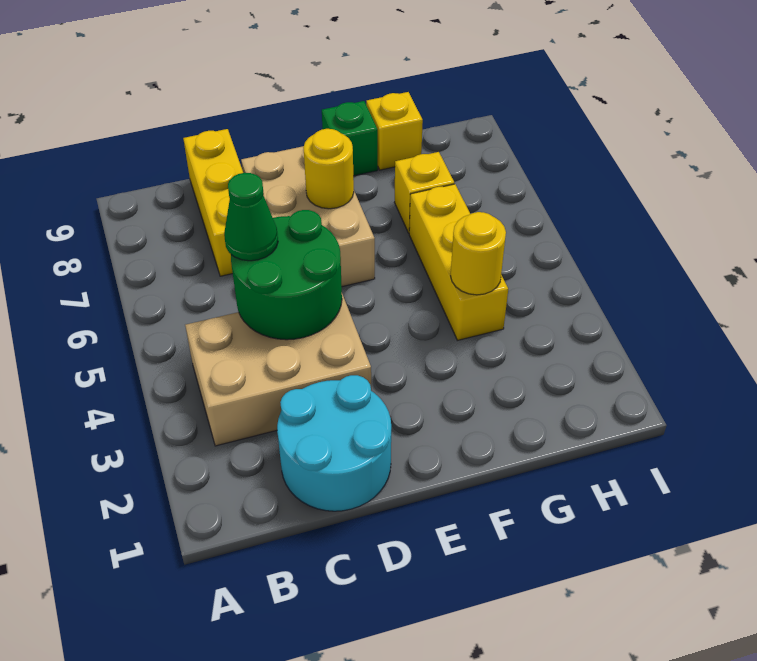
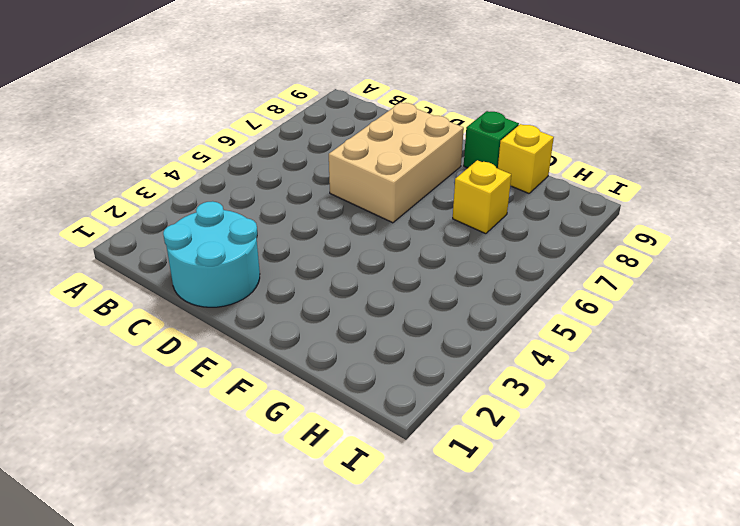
none -> tan 2x3 brick [185,294,371,446]
none -> yellow 1x3 brick [183,129,243,276]
none -> yellow 1x3 brick [409,184,508,340]

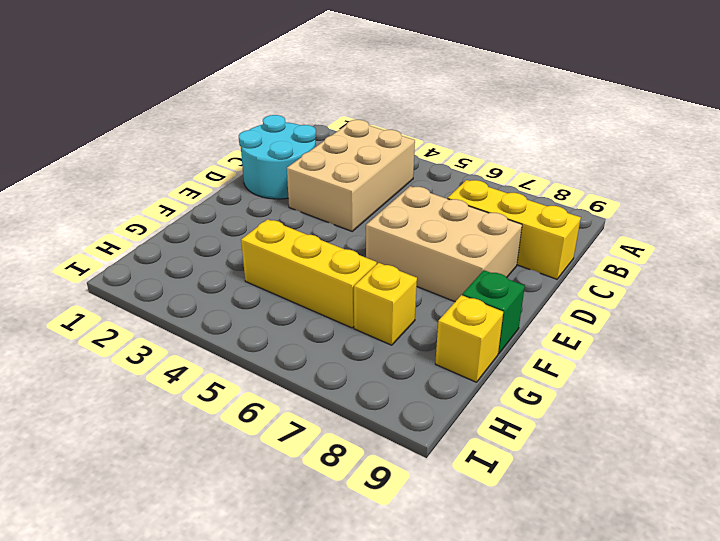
none -> green 2x2 round brick [231,210,342,340]
none -> yellow 1x1 round brick [303,129,354,209]
none -> yellow 1x1 round brick [451,212,506,295]

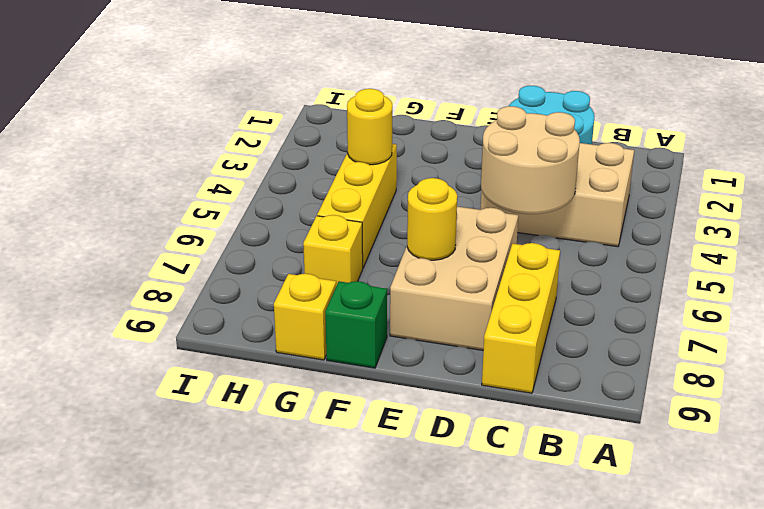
tan 2x2 round brick [481,106,580,214] -> green 2x2 round brick [231,210,342,340]
none -> green 1x1 cone [224,173,278,261]

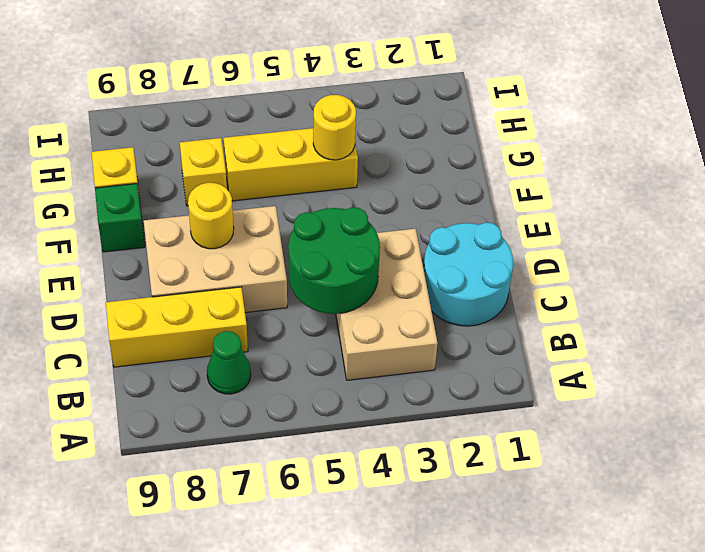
green 1x1 cone [207,331,251,394] -> green 1x1 cone moved to [224,173,278,261]

